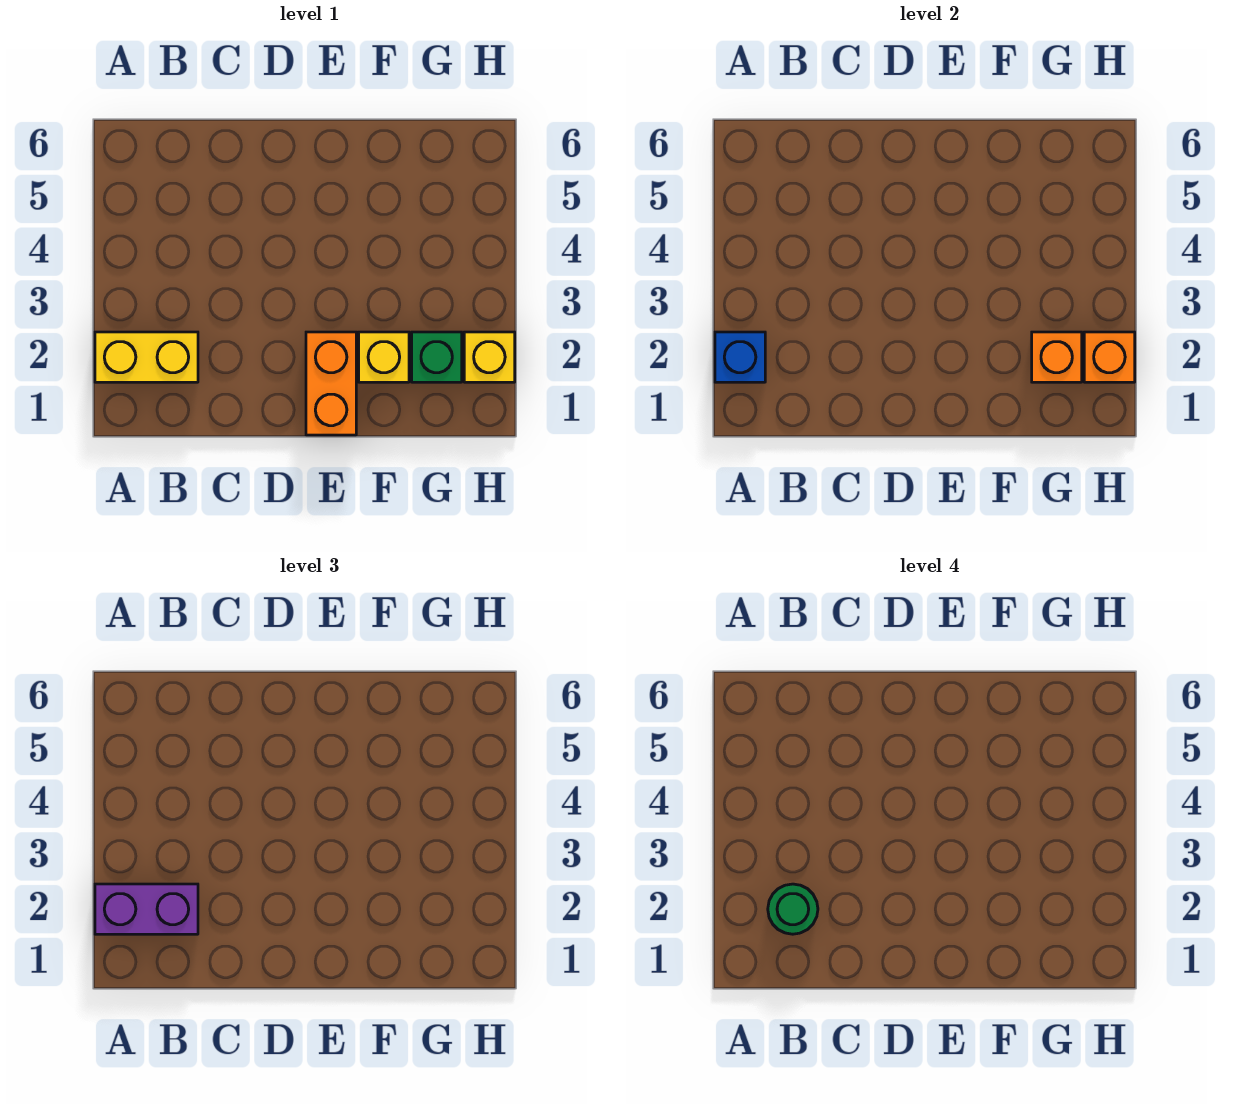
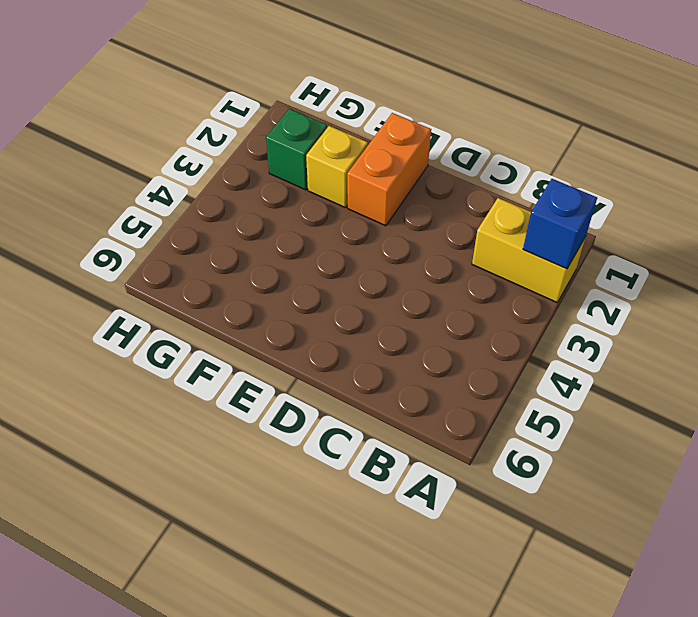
none -> yellow 1x1 brick [464,332,515,382]
none -> orange 1x1 brick [1032,332,1082,382]

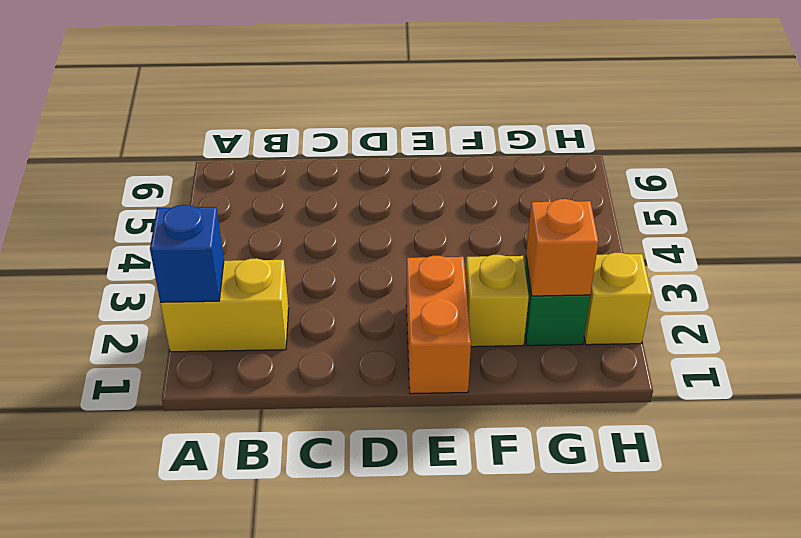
none -> orange 1x1 brick [1084,332,1135,382]
none -> purple 1x2 brick [95,884,198,934]

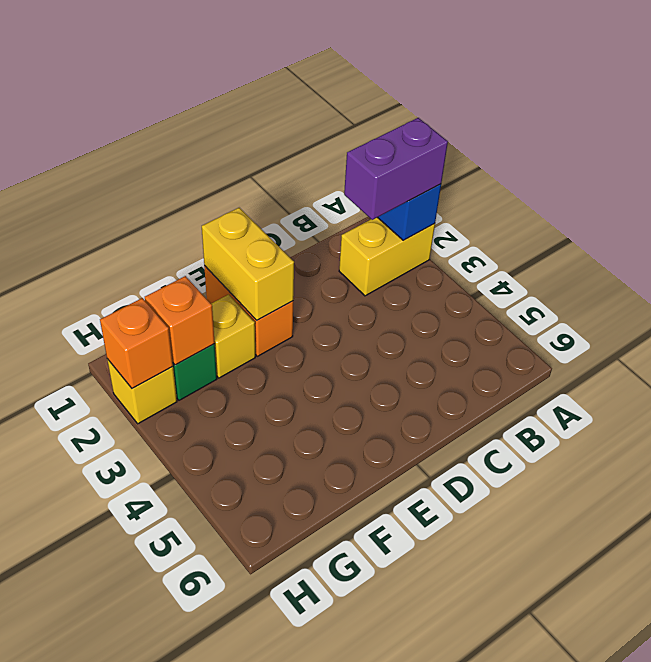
yellow 1x2 brick [202,208,294,320] -> none
none -> green 1x1 round brick [768,884,818,934]

